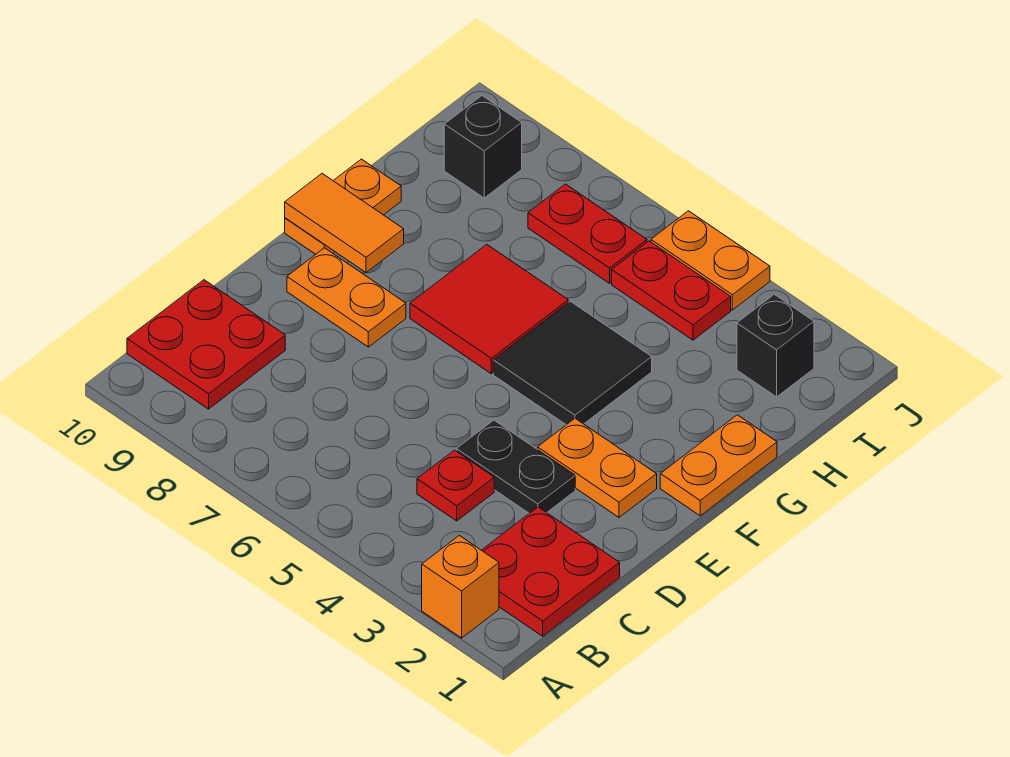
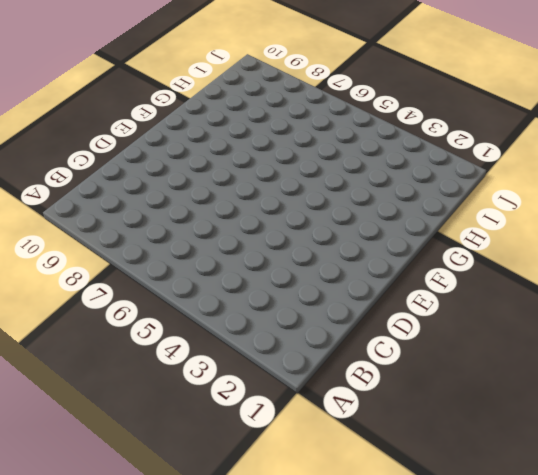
none -> orange 1x1 brick [422,535,499,638]
none -> red 2x2 plate [482,507,620,636]
none -> red 2x2 plate [127,280,285,409]

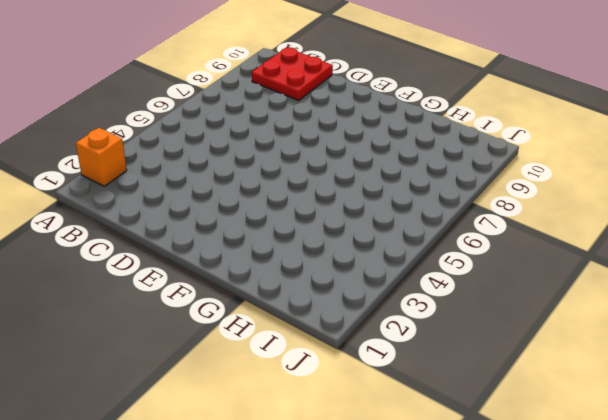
none -> red 2x2 plate [482,507,620,636]
none -> red 1x1 plate [417,450,494,521]
none -> black 1x2 plate [456,420,575,513]

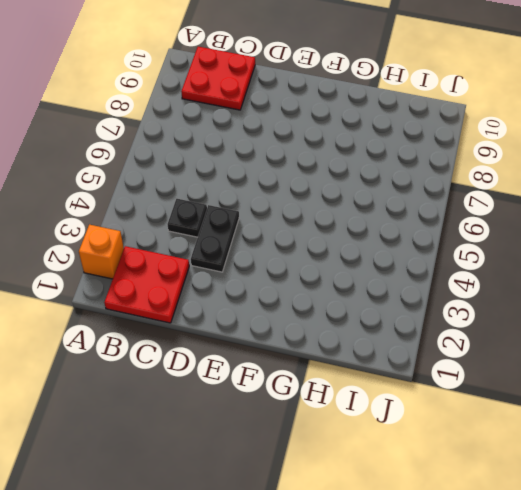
black 1x1 plate [168,199,207,237] -> red 1x1 plate [417,450,494,521]
none -> orange 1x2 plate [538,418,657,517]
none -> orange 1x2 plate [287,248,406,347]
none -> orange 1x2 plate [660,415,777,516]

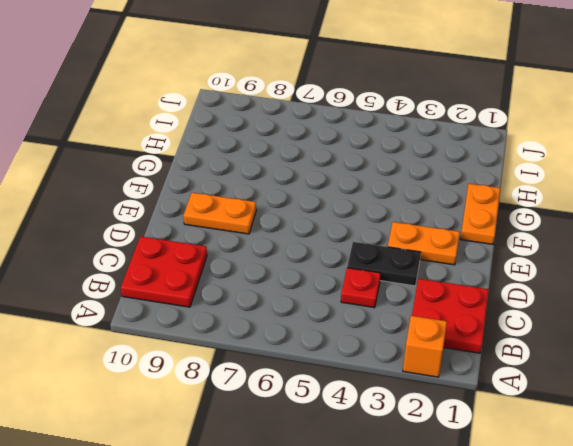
none -> black 2x2 tile [493,301,652,425]
none -> red 2x2 tile [410,244,568,374]
none -> orange 1x2 plate [285,159,401,254]

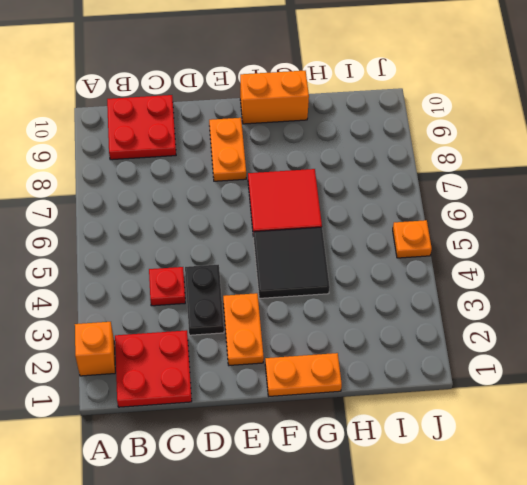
orange 1x2 brick [240,71,309,124] -> orange 1x2 plate [285,159,401,254]
orange 1x1 plate [393,220,432,258] -> orange 1x2 plate [651,211,770,310]
none -> black 1x1 brick [737,294,814,397]
none -> red 1x2 plate [612,241,731,340]
none -> red 1x2 plate [528,184,647,283]

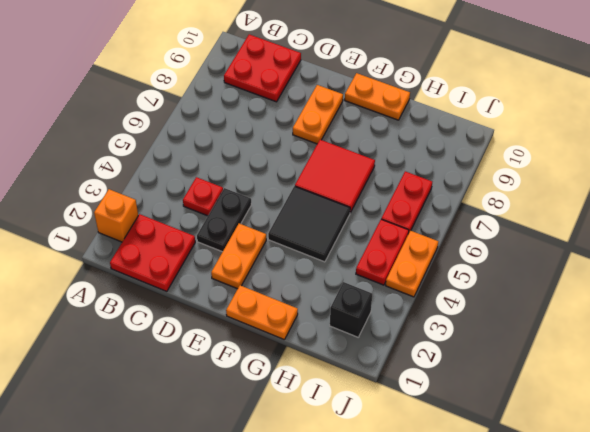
none -> black 1x1 brick [444,96,522,198]
none -> orange 1x2 tile [285,174,404,273]

